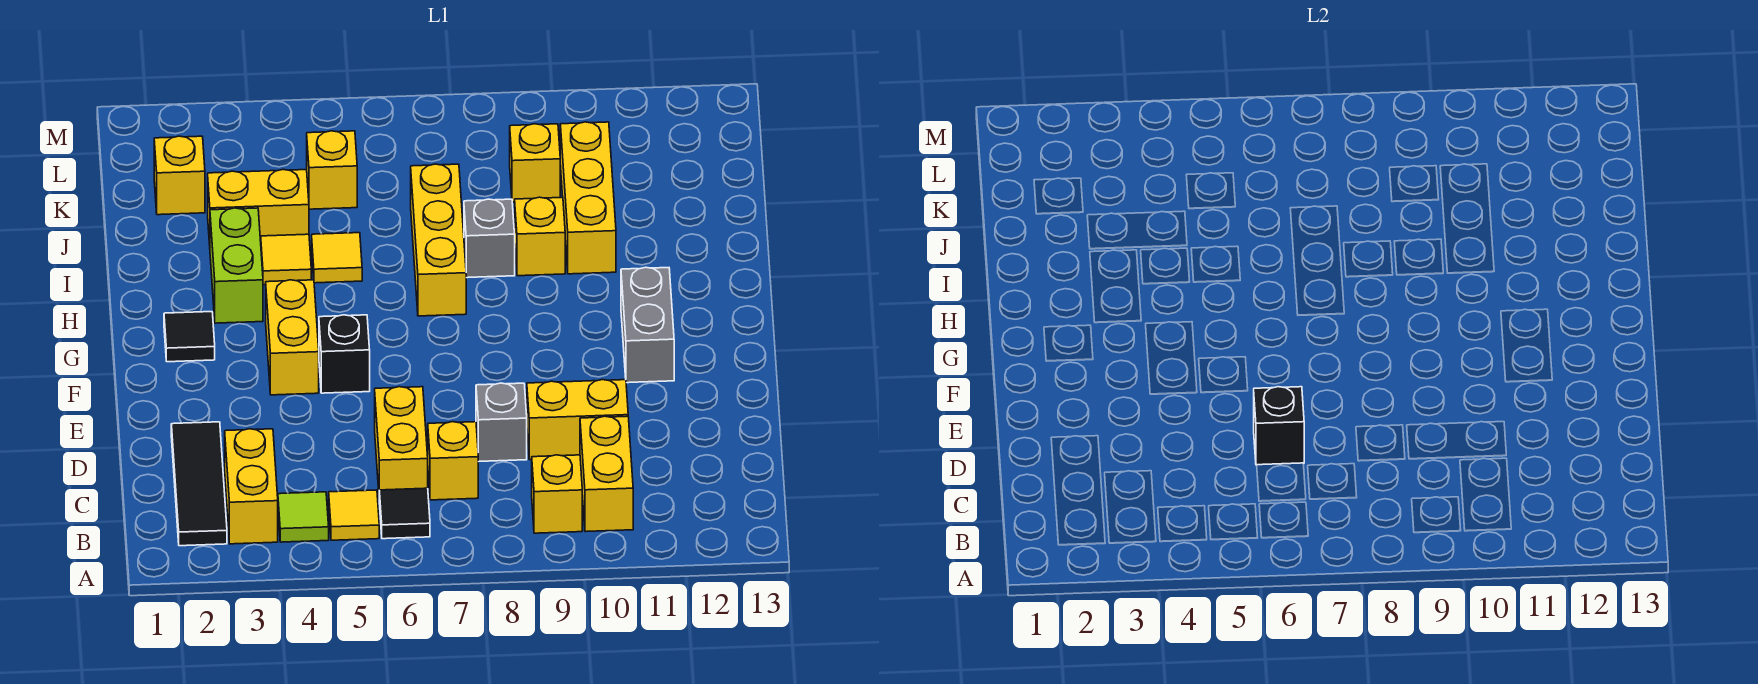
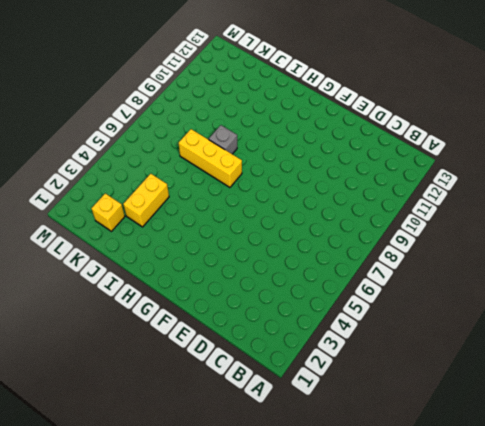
none -> black 1x3 tile [171,422,227,546]
none -> yellow 1x2 brick [225,429,278,544]
none -> lime 1x1 tile [278,492,329,542]

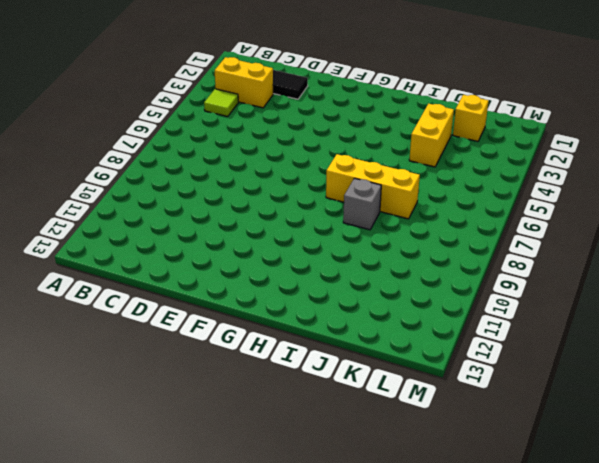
none -> yellow 1x1 tile [329,490,379,540]
none -> black 1x1 tile [379,488,430,539]
none -> yellow 1x1 brick [532,455,582,533]

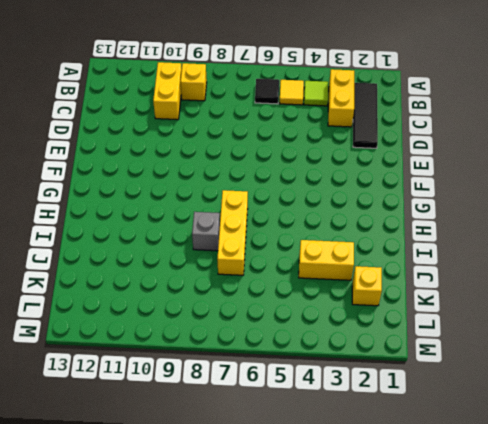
none -> yellow 1x2 brick [375,387,428,490]
none -> yellow 1x1 brick [428,422,478,500]
none -> grey 1x1 brick [476,383,527,462]

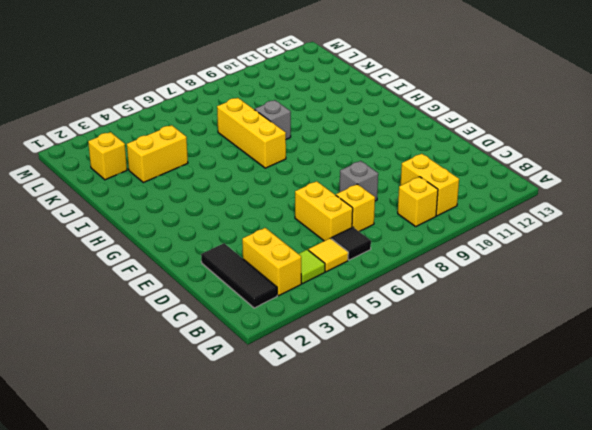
none -> yellow 1x2 brick [527,380,628,460]
none -> yellow 1x2 brick [266,280,319,395]
none -> black 1x1 brick [319,315,370,393]

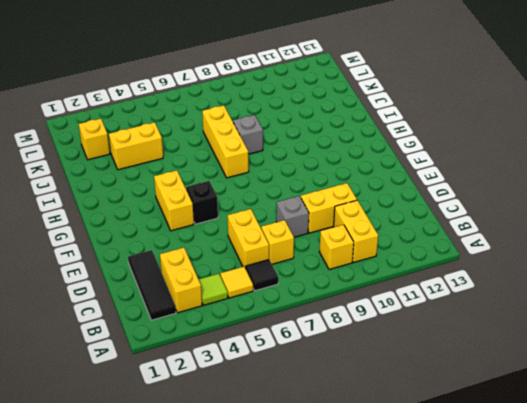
none -> grey 1x2 brick [621,267,674,383]
none -> black 1x1 tile [164,312,215,362]
none -> lime 1x2 brick [210,208,263,323]

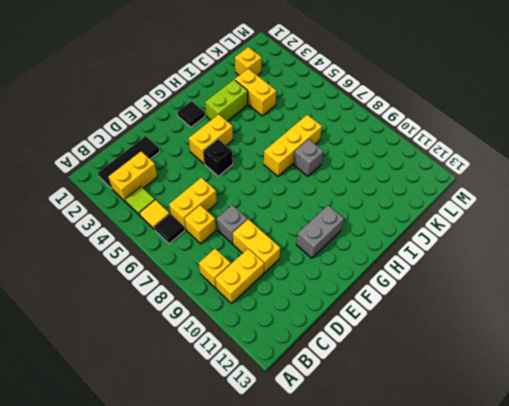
none -> yellow 1x1 tile [261,234,311,285]
none -> yellow 1x1 tile [312,233,362,283]
none -> yellow 1x1 brick [515,197,565,276]

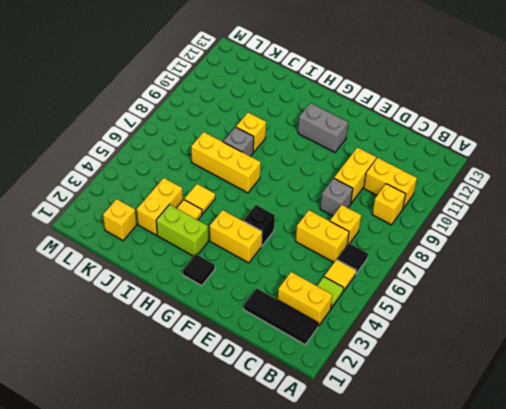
none -> yellow 1x3 brick [560,122,616,274]
none -> yellow 1x1 brick [307,131,357,209]
none -> yellow 1x1 brick [510,124,560,202]

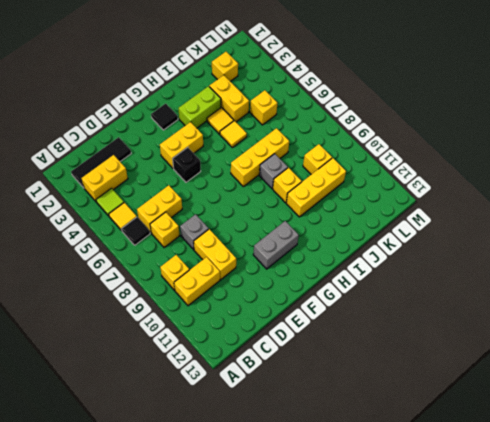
none -> black 1x1 brick [1254,387,1304,465]

